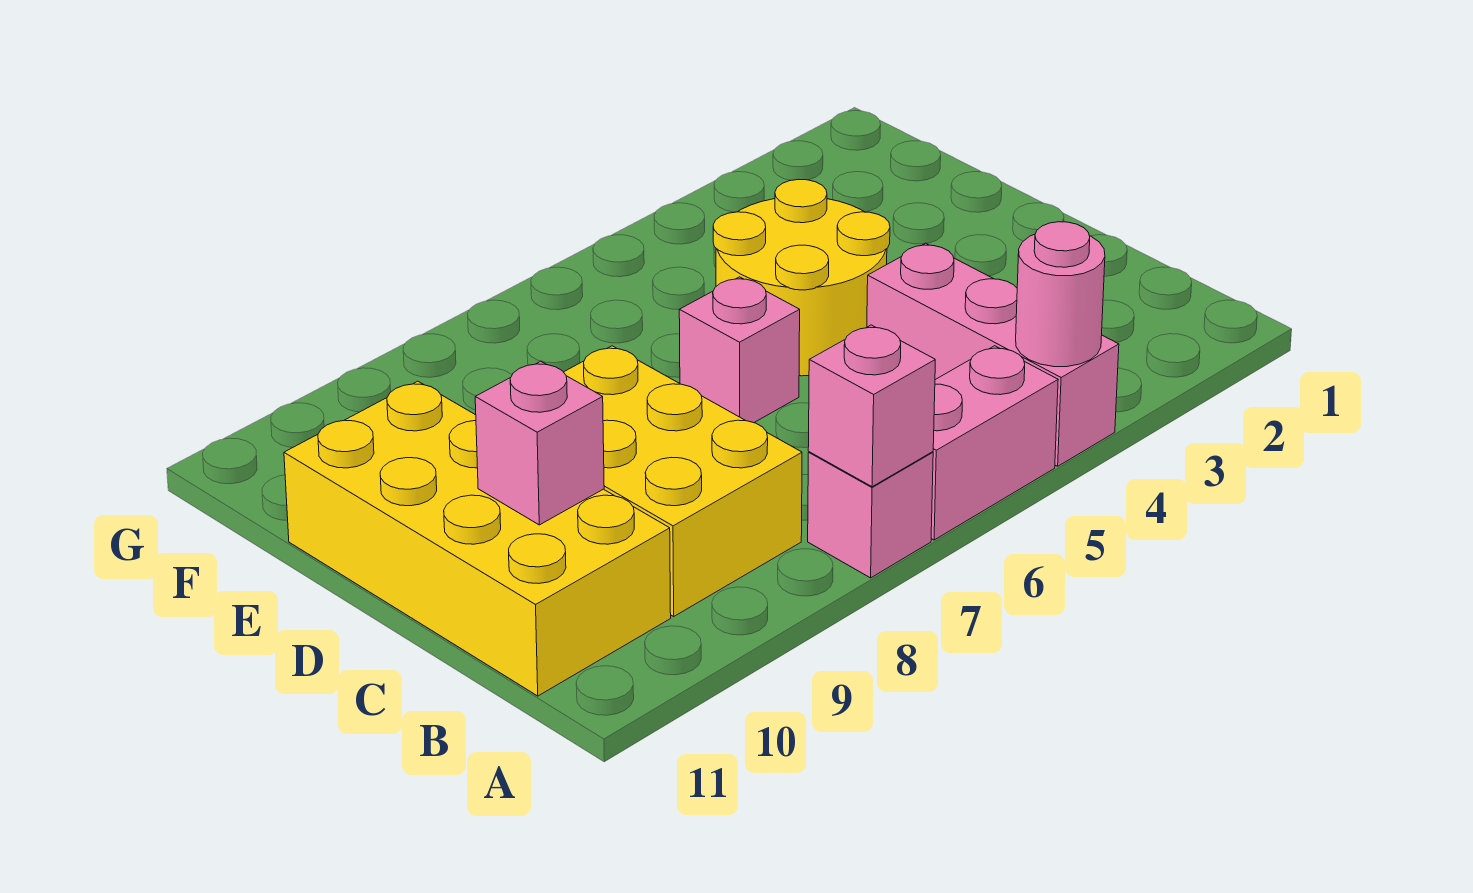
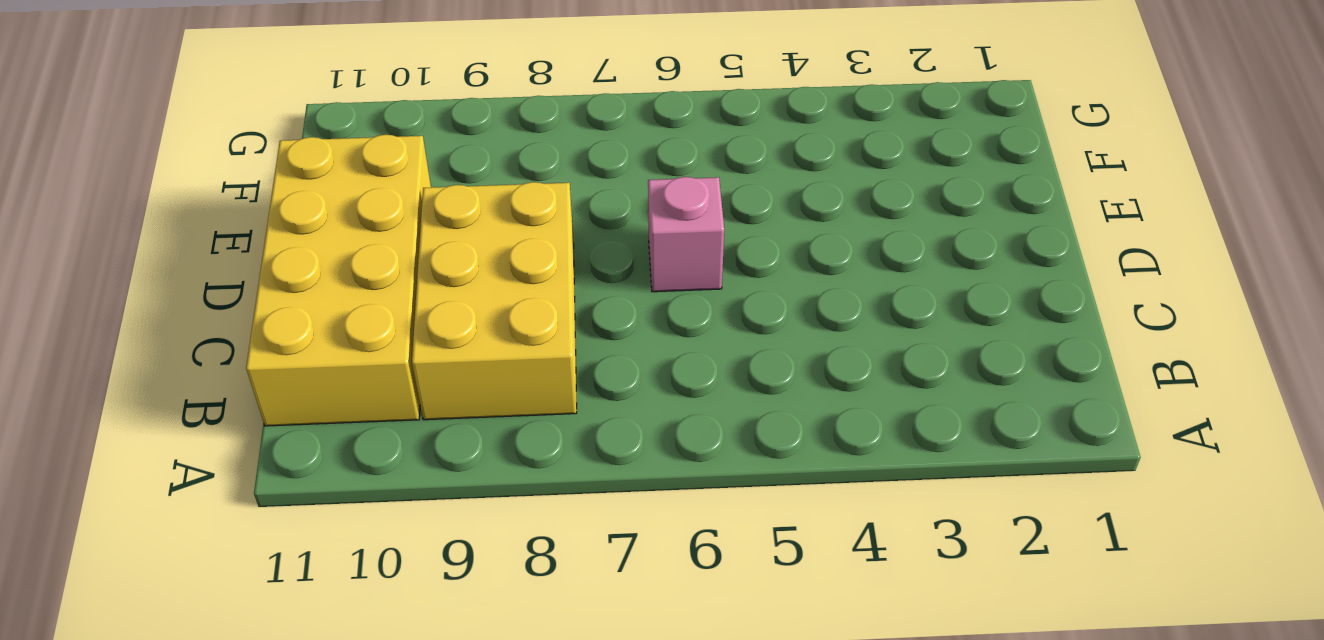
none -> pink 1x3 brick [867,243,1119,466]
none -> pink 1x2 brick [931,346,1058,540]

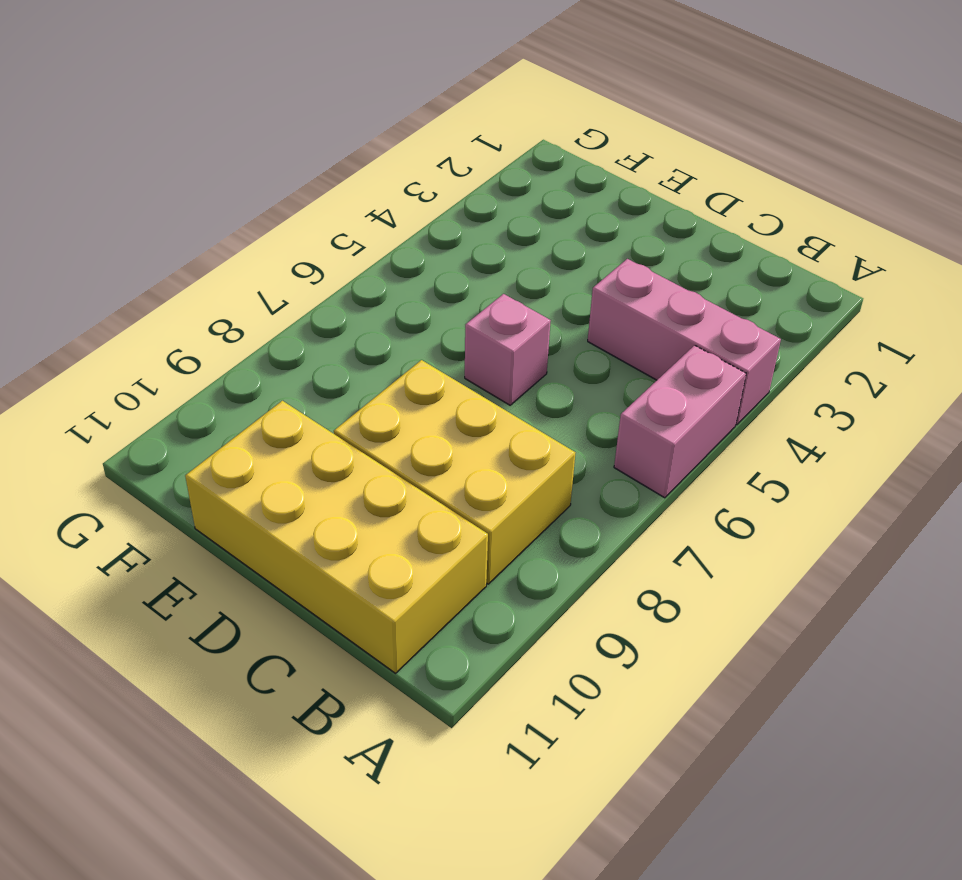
none -> pink 1x1 brick [808,452,933,578]
none -> yellow 2x2 round brick [713,179,890,376]

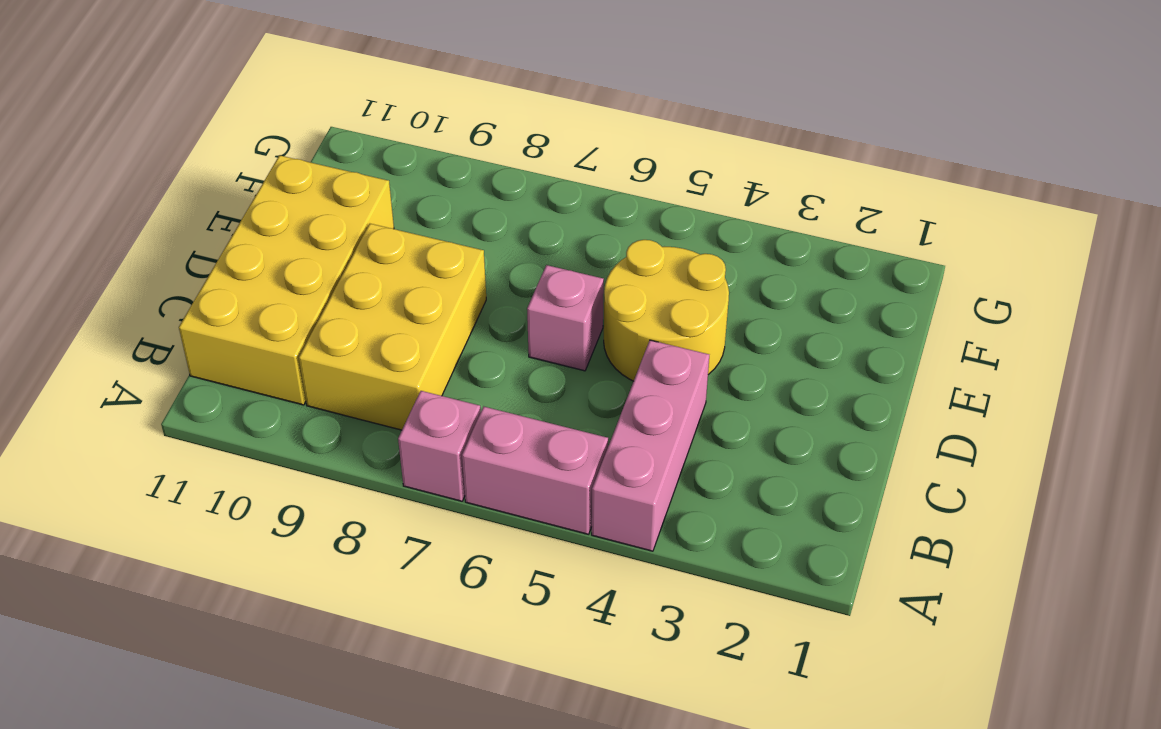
none -> pink 1x1 round brick [1016,222,1105,367]
none -> pink 1x1 brick [808,325,935,487]

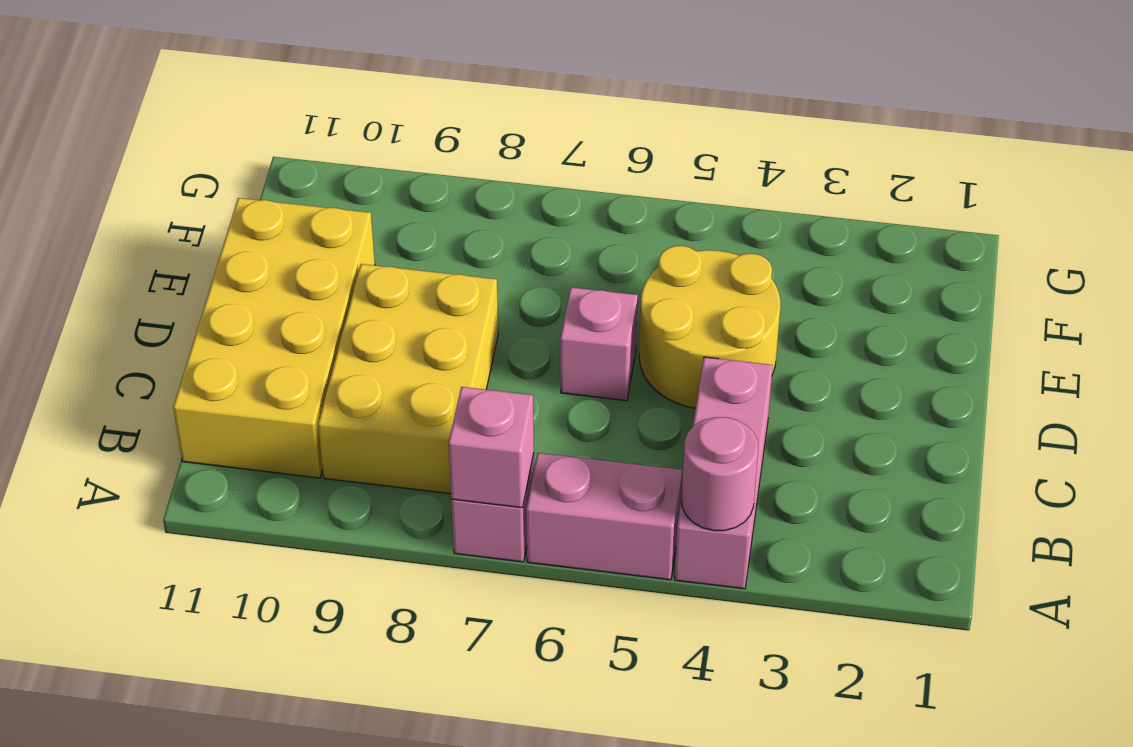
none -> pink 1x1 brick [475,361,604,525]

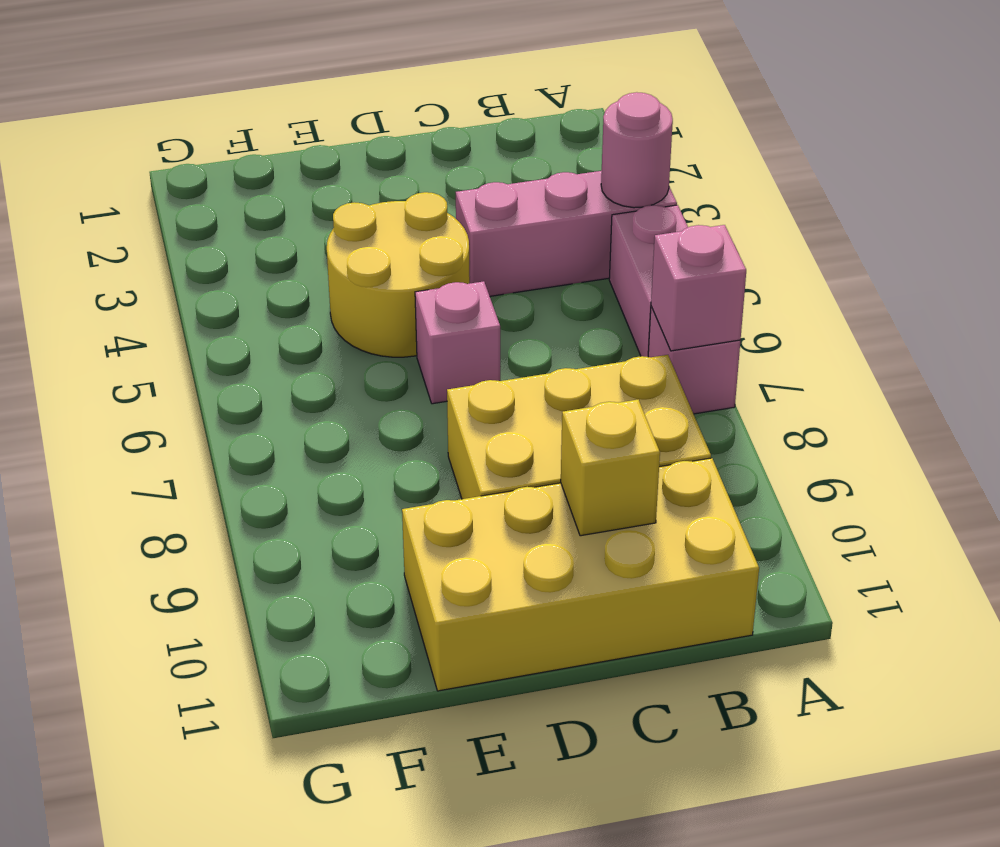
yellow 1x1 brick [561,399,660,536] -> pink 1x1 brick [475,361,604,525]

